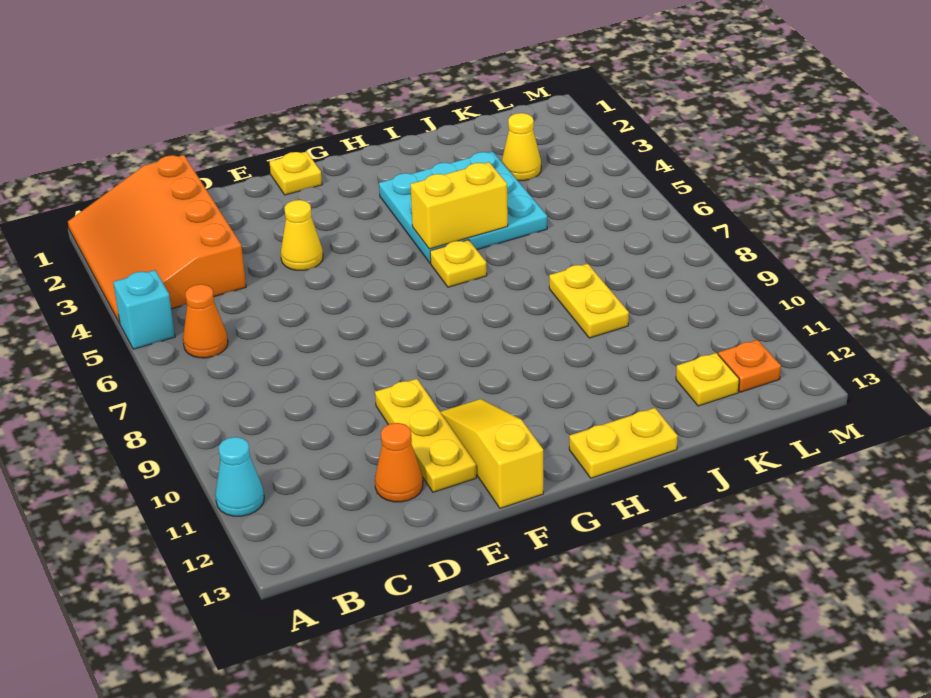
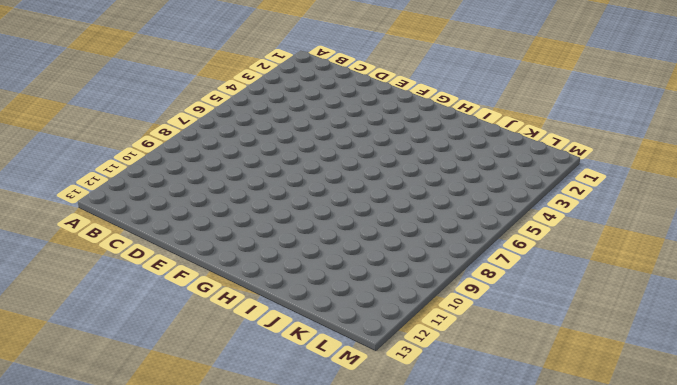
none -> orange 3x4 slope [68,155,246,323]
none -> cyan 1x1 brick [113,270,175,349]
none -> cyan 1x1 cone [215,437,264,516]

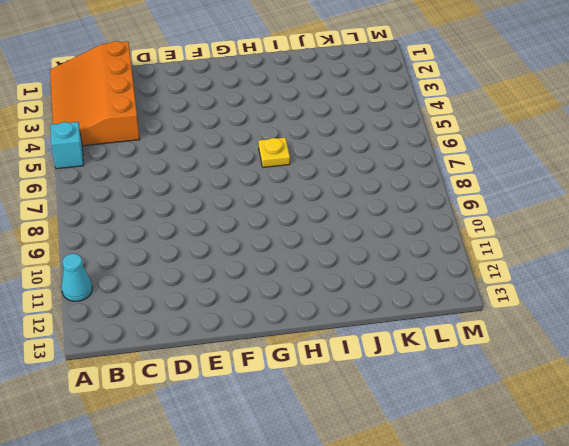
none -> orange 1x1 cone [183,284,228,358]
none -> orange 1x1 cone [375,423,423,502]
none -> yellow 1x1 cone [281,200,323,270]

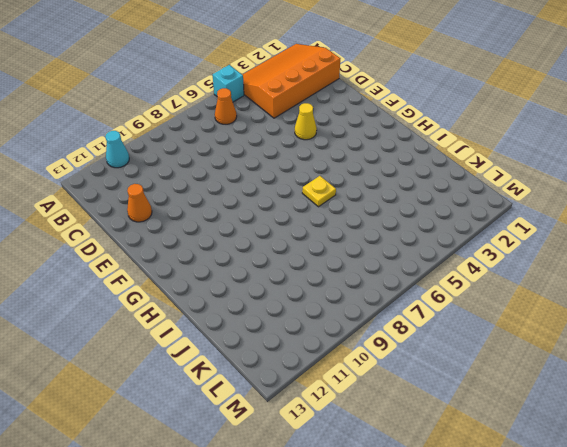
none -> yellow 1x3 plate [375,379,476,492]
none -> yellow 1x1 plate [269,151,322,195]
none -> yellow 1x3 slope [441,399,543,508]

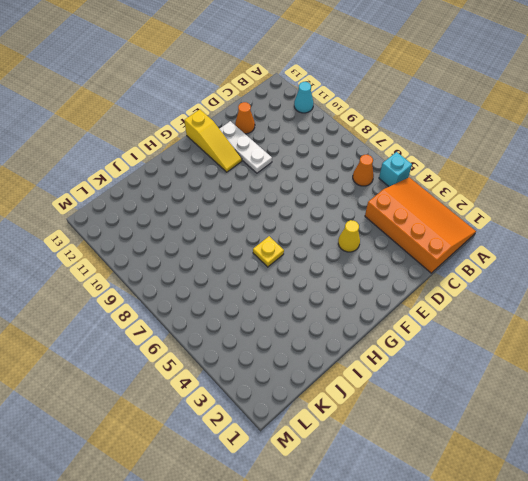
white 1x3 plate [220,121,272,173] -> yellow 1x3 plate [375,379,476,492]
none -> yellow 1x1 plate [269,151,322,195]
none -> cyan 3x3 plate [379,151,547,263]
none -> yellow 1x2 plate [569,408,678,478]

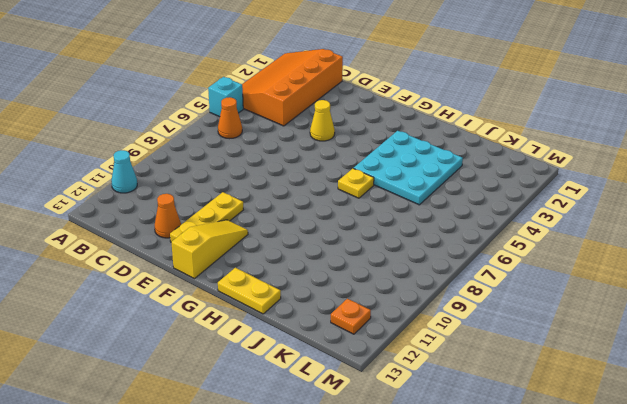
none -> yellow 1x1 plate [269,151,322,195]
none -> yellow 1x2 plate [549,264,629,338]
none -> yellow 1x1 cone [502,113,541,181]

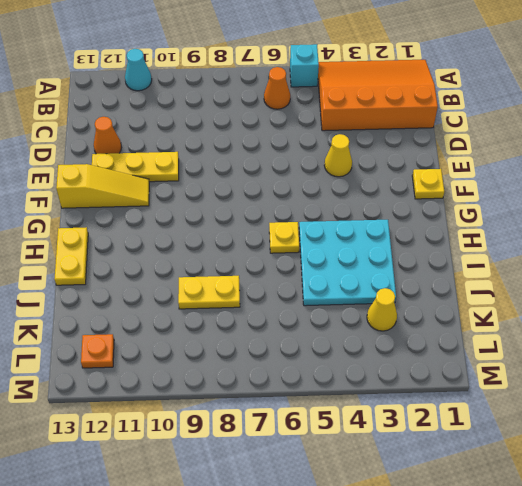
none -> yellow 1x1 plate [676,353,739,406]
none -> yellow 1x2 brick [410,162,508,249]

